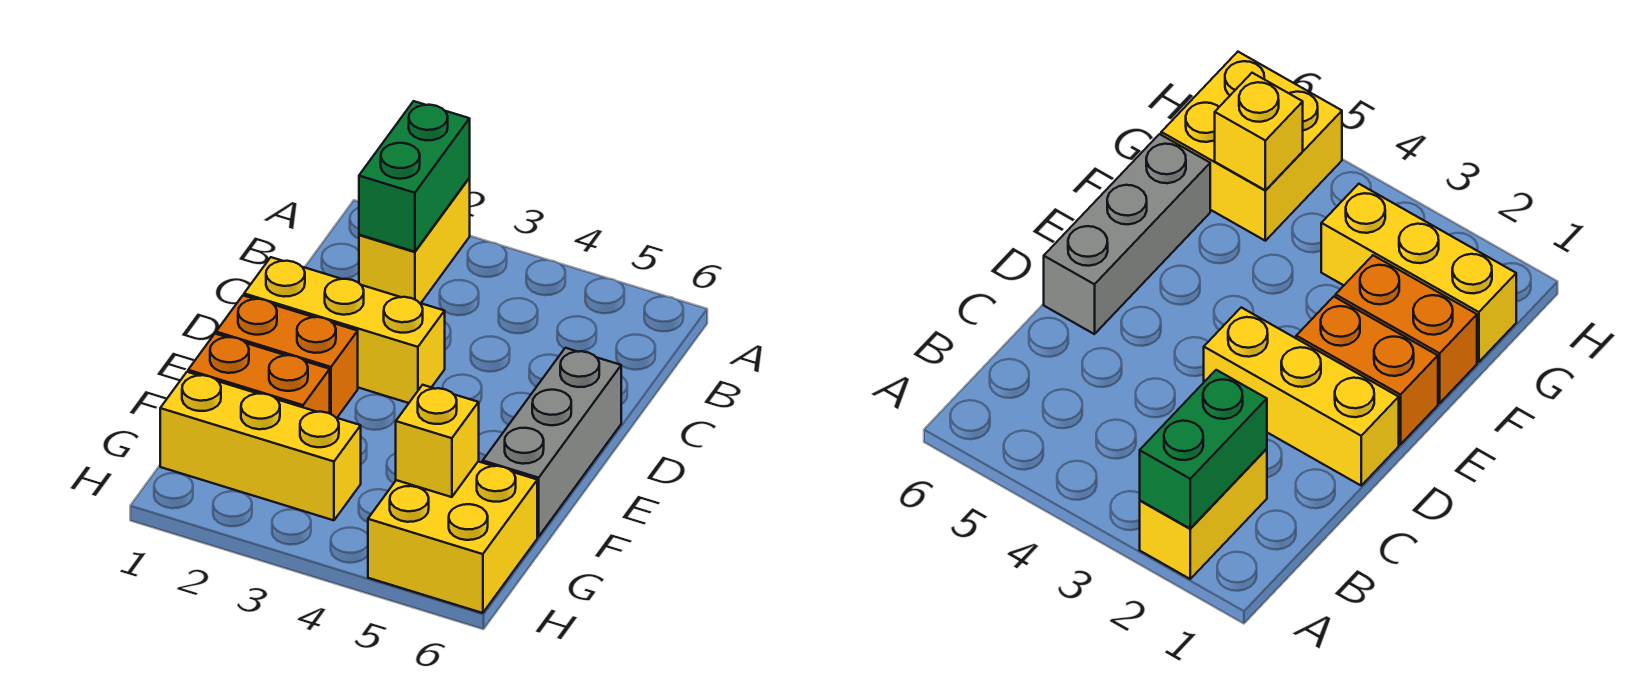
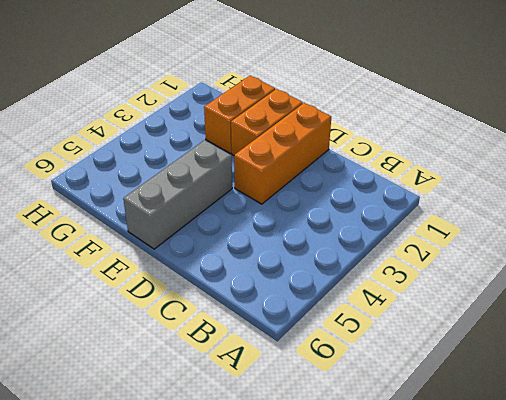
orange 1x3 brick [234,103,331,204] -> yellow 1x3 brick [244,257,445,403]
grey 1x3 brick [123,140,232,249] -> grey 1x3 brick turned to [483,348,621,537]
none -> yellow 1x2 brick [359,178,470,303]
none -> yellow 1x3 brick [160,372,361,520]

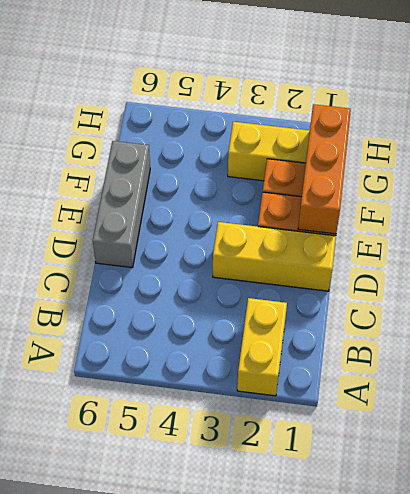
orange 1x3 brick [298,104,351,234] -> none
none -> yellow 2x2 brick [368,461,537,613]
none -> green 1x2 brick [359,101,470,252]

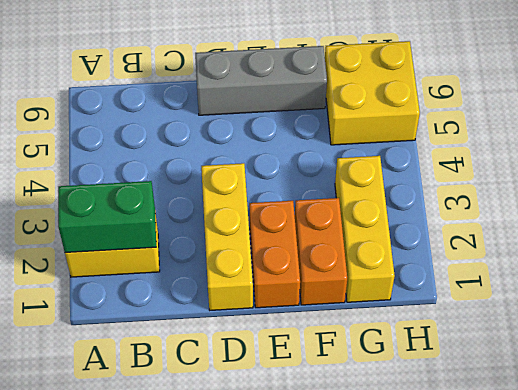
none -> yellow 1x1 brick [396,385,479,497]

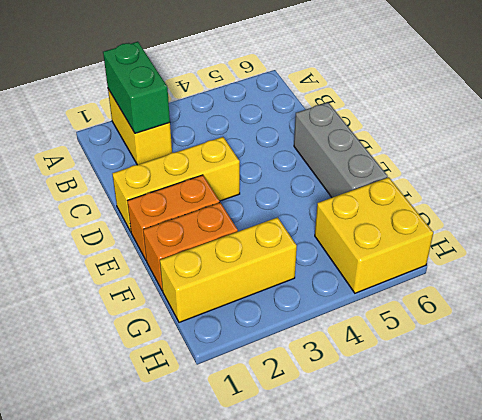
none -> yellow 1x1 brick [396,385,479,497]

